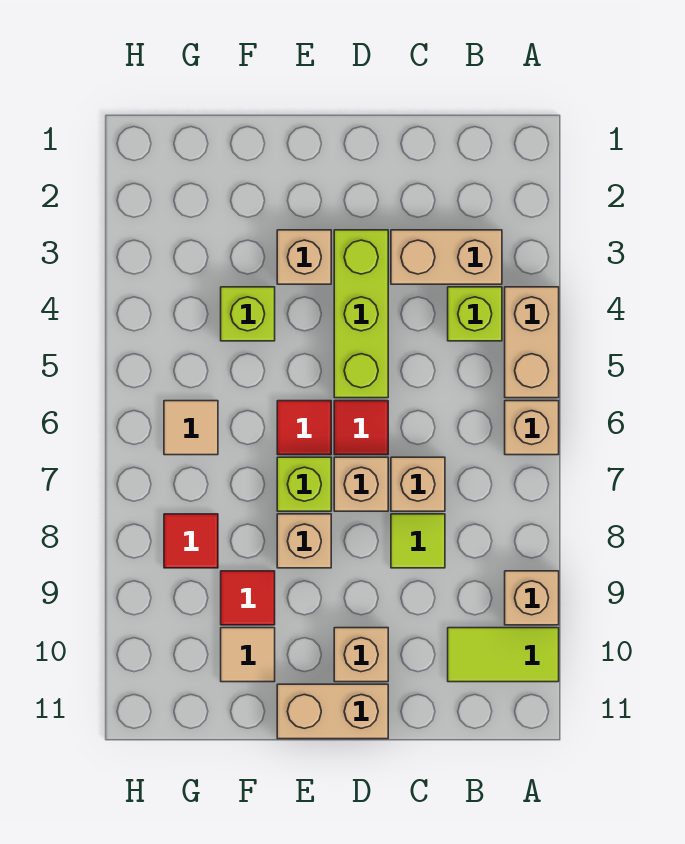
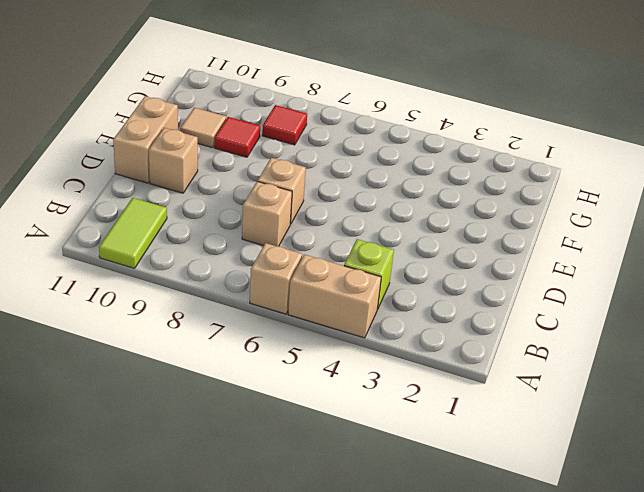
none -> tan 1x1 brick [505,571,559,625]
none -> tan 1x2 brick [391,230,502,284]
none -> lime 1x1 tile [391,514,445,568]

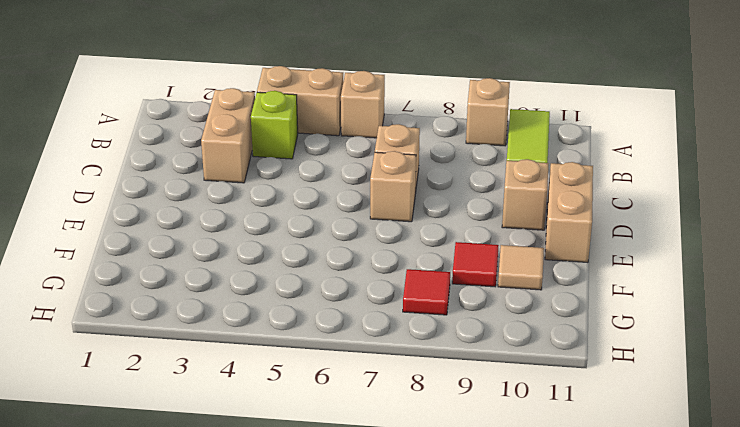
none -> lime 1x1 tile [391,514,445,568]
none -> lime 1x3 brick [334,230,388,398]
none -> red 1x1 tile [334,401,388,455]

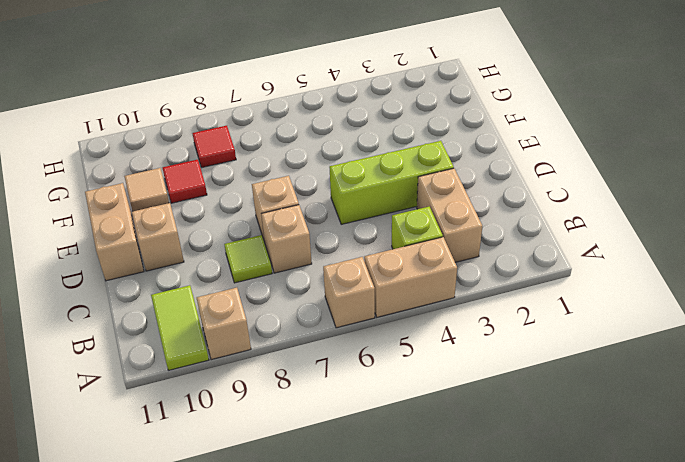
none -> red 1x1 tile [334,401,388,455]
none -> tan 1x1 brick [277,230,331,284]
none -> red 1x1 tile [277,401,331,455]

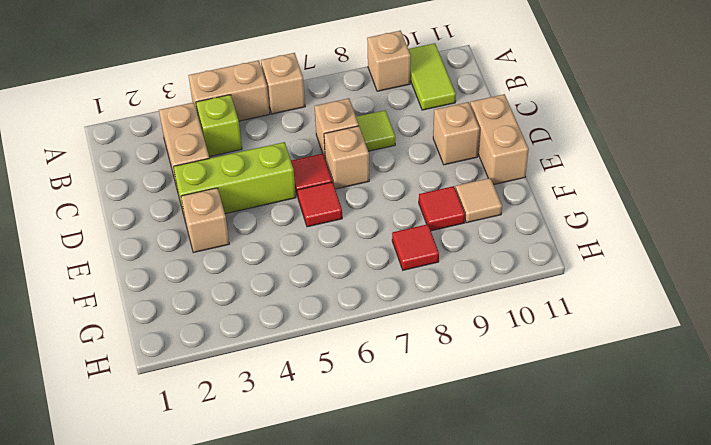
none -> lime 1x1 brick [277,457,331,511]
none -> tan 1x1 brick [277,514,331,568]
none -> lime 1x1 brick [221,287,275,341]

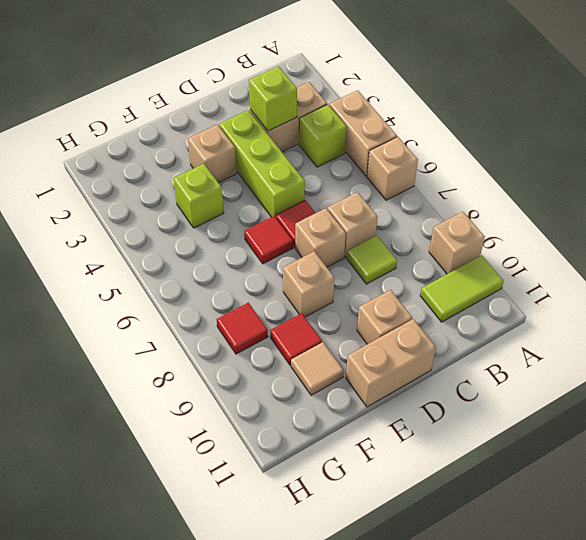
lime 1x1 brick [249,66,297,131] -> lime 1x1 brick moved to [277,457,331,511]
none -> tan 1x1 tile [164,401,218,455]

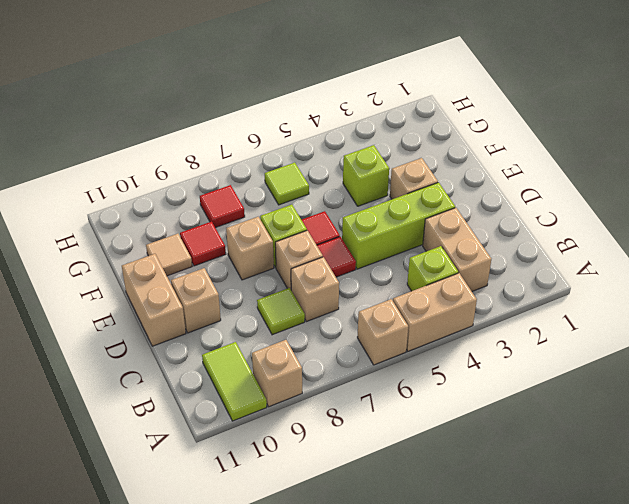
lime 1x1 tile [265,163,309,205] -> tan 1x1 tile [164,401,218,455]

